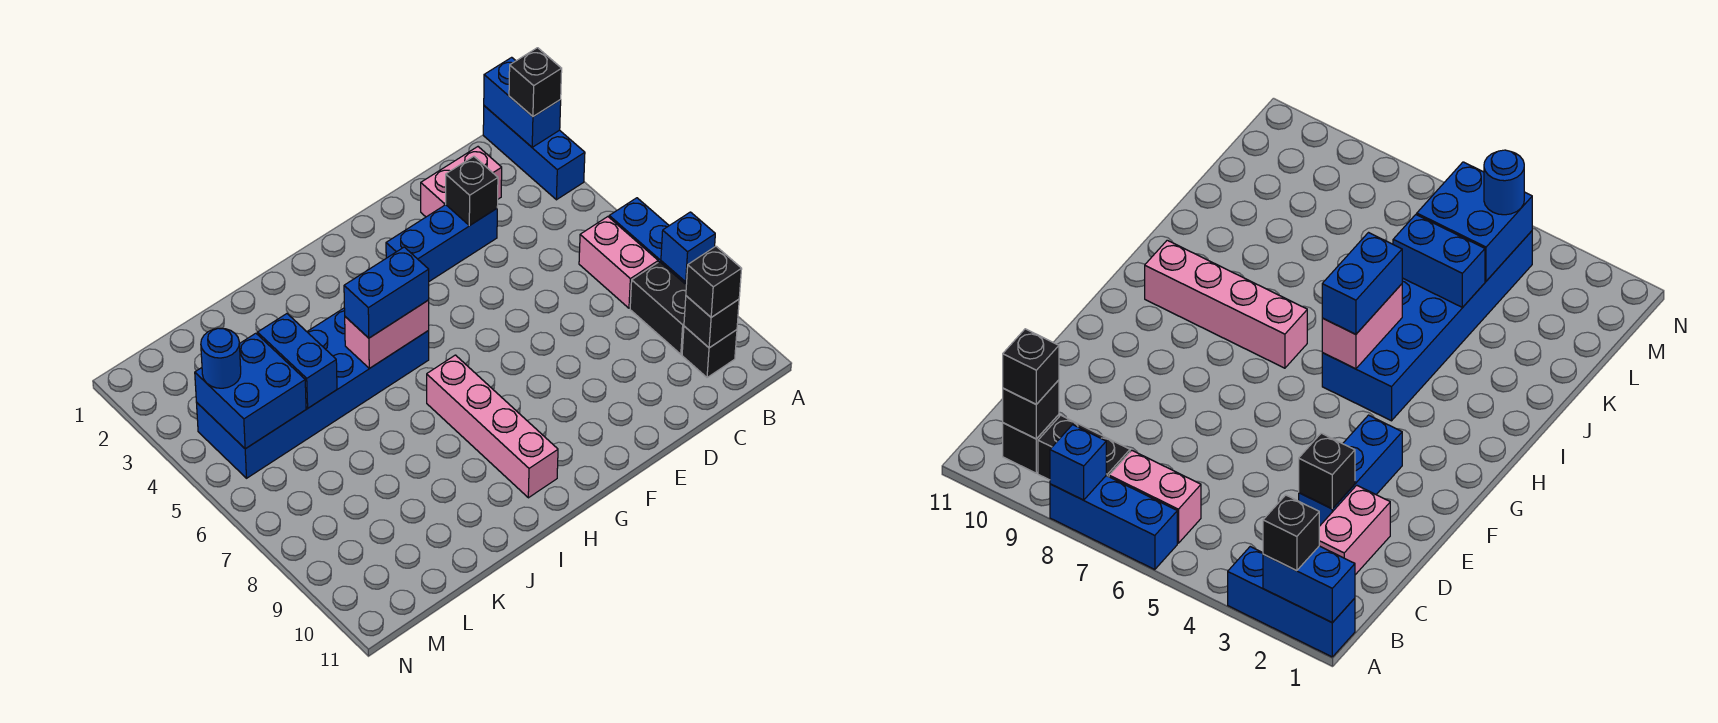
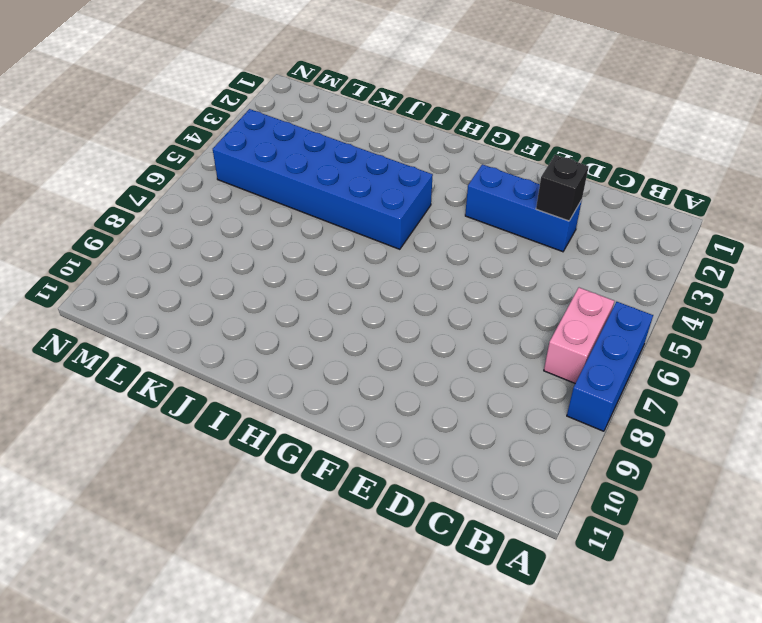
none -> blue 1x3 brick [483,106,585,200]
none -> black 1x2 brick [630,262,686,354]
none -> black 1x1 brick [682,326,737,378]

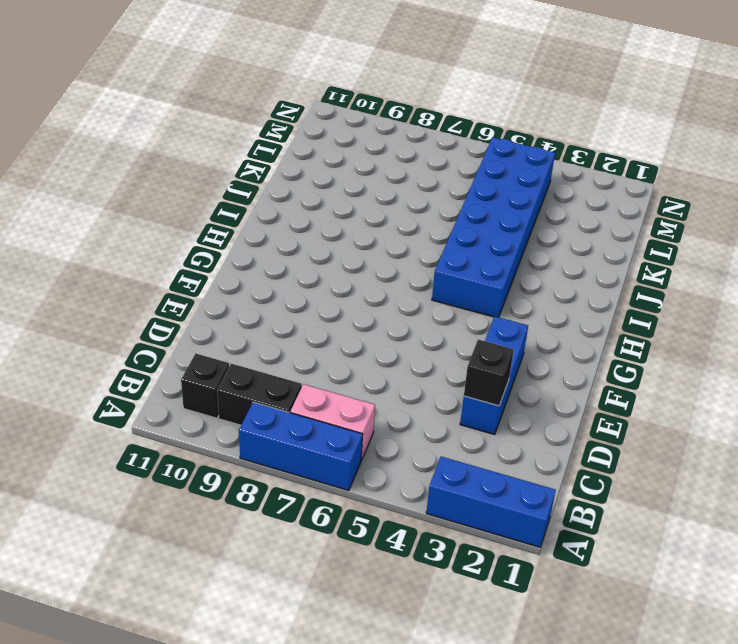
none -> pink 1x2 brick [421,147,502,217]
none -> pink 1x4 brick [427,355,558,498]
none -> blue 1x2 brick [484,57,561,147]

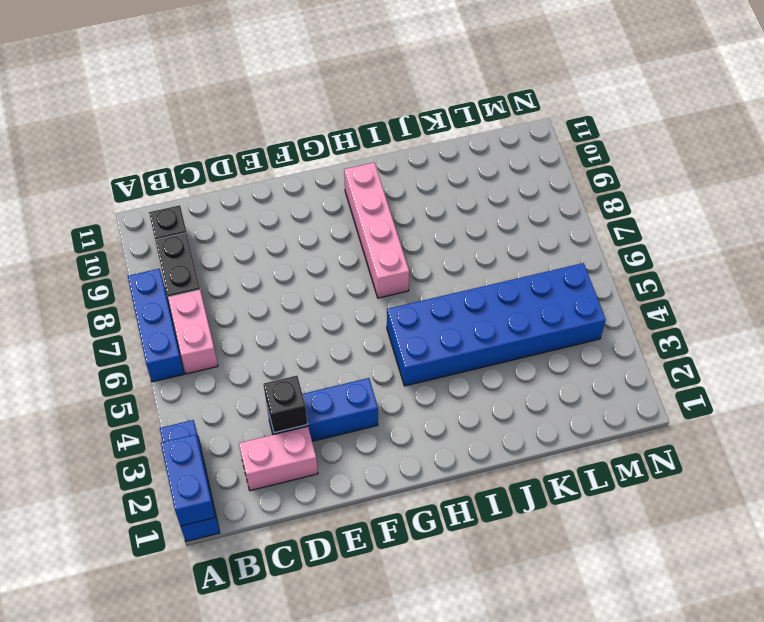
none -> blue 1x1 brick [661,212,715,282]
none -> black 1x1 brick [684,296,739,348]
none -> pink 1x2 brick [345,300,429,368]

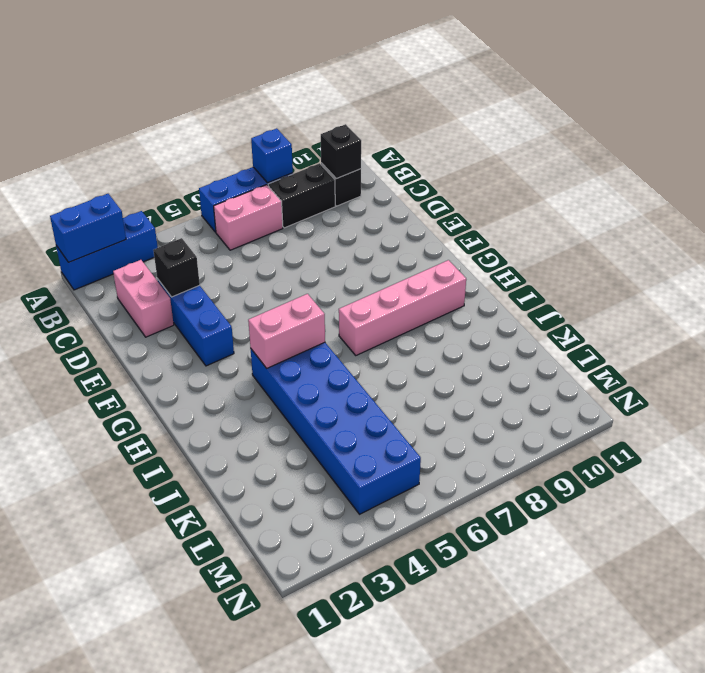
pink 1x2 brick [248,294,325,368] -> pink 1x2 brick turned to [345,300,429,368]
none -> blue 1x2 brick [257,314,337,408]
none -> blue 2x2 brick [195,333,306,449]
none -> black 1x1 brick [509,48,562,117]

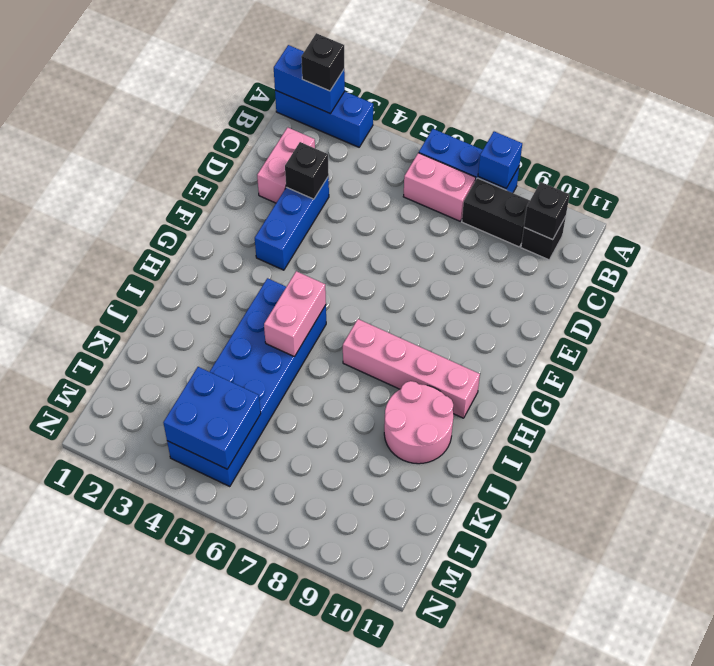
pink 2x2 round brick [384,381,453,464] -> none
none -> blue 1x2 brick [257,314,337,408]
none -> black 1x1 brick [686,246,742,317]
none -> blue 1x2 brick [344,247,429,338]

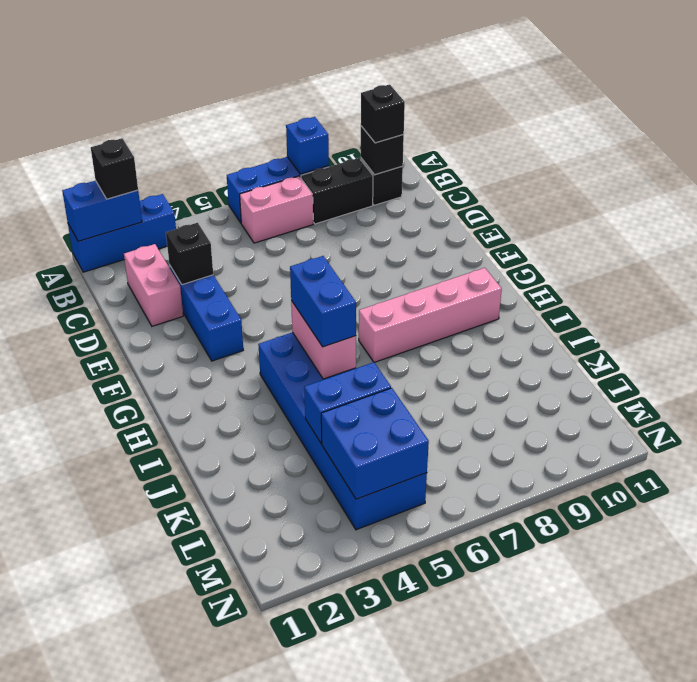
none -> blue 1x1 round brick [201,328,241,388]

